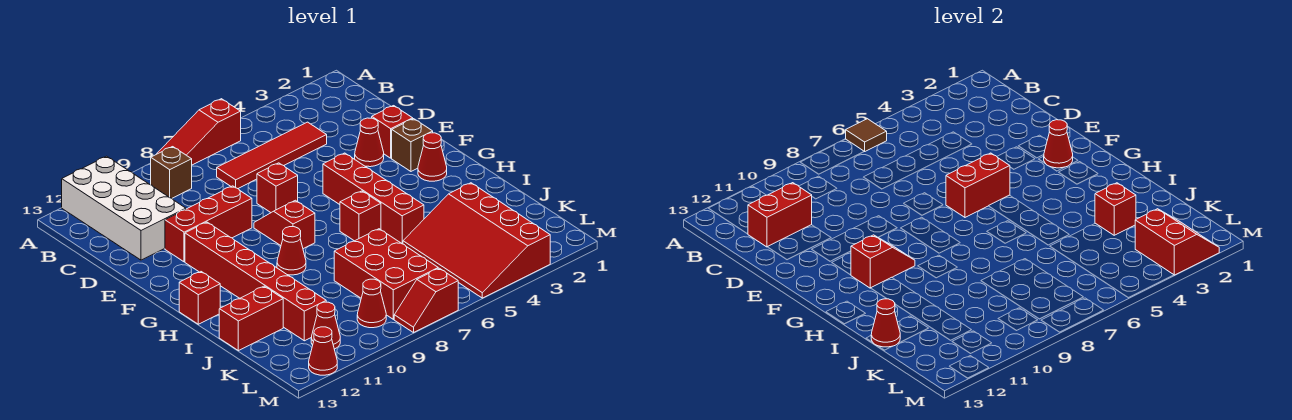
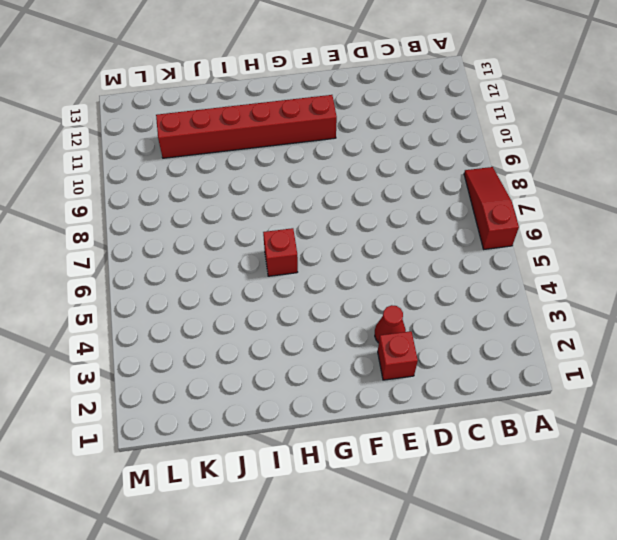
none -> white 2x4 brick [62,156,186,260]
none -> brown 1x1 brick [151,147,192,198]
none -> red 1x4 tile [217,122,327,189]
none -> red 1x1 brick [257,163,298,212]

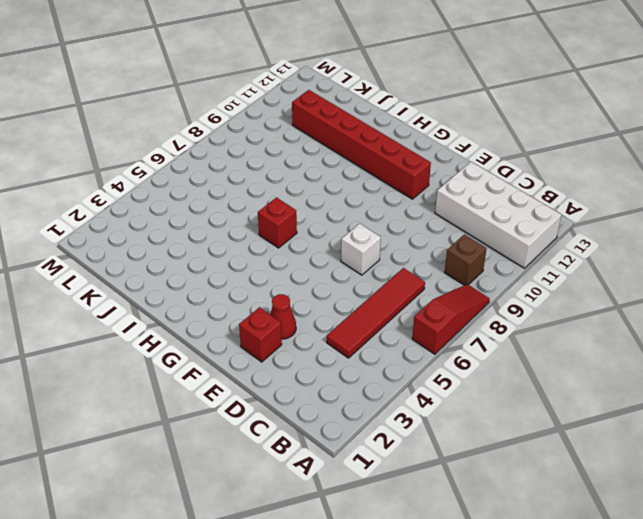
white 1x1 brick [341,224,381,275] -> red 1x1 brick [257,163,298,212]
none -> red 1x3 brick [165,186,252,262]
none -> brown 1x1 brick [392,119,433,171]
none -> red 1x4 brick [323,153,424,244]
none -> red 1x2 slope [254,200,315,249]

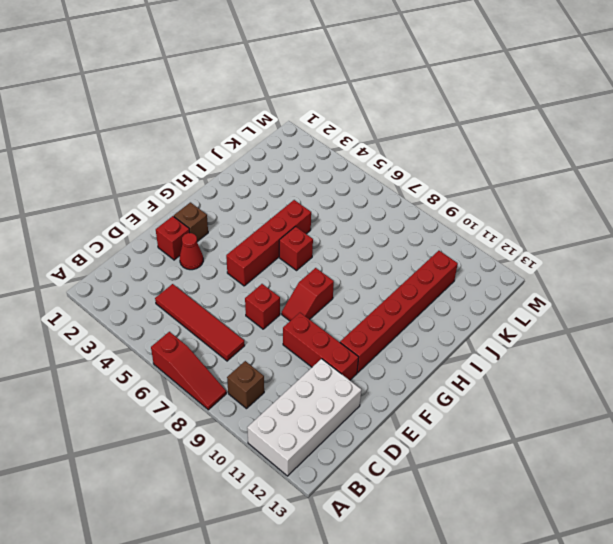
none -> red 1x1 cone [418,133,447,181]
none -> red 1x1 cone [277,227,306,275]
none -> red 1x1 brick [179,272,220,324]
none -> red 3x4 slope [403,183,550,298]

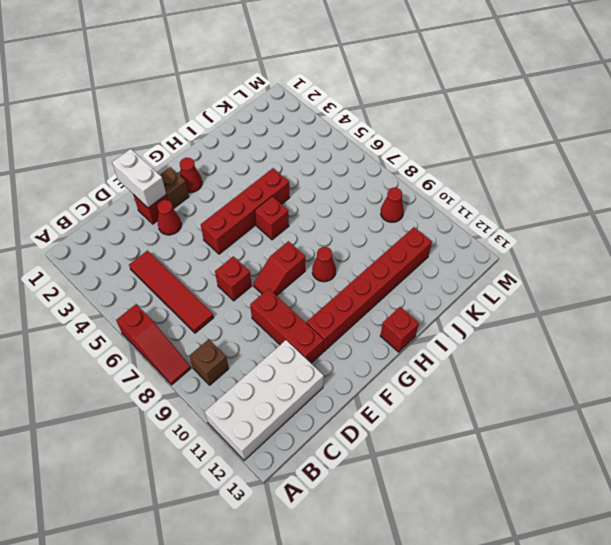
white 1x2 brick [112,149,166,208] -> none
none -> red 3x4 slope [403,183,550,298]
none -> red 2x3 brick [334,229,438,319]
none -> red 1x2 brick [219,286,283,351]
none -> red 1x1 cone [311,302,340,349]

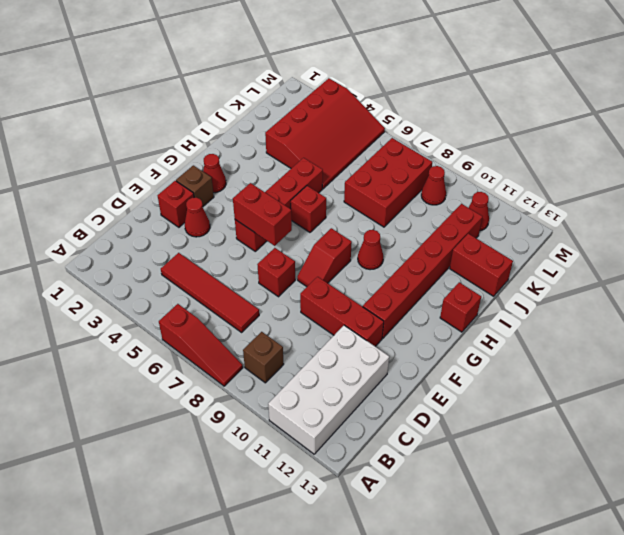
none -> red 1x2 slope [394,268,458,333]
none -> red 1x1 cone [309,327,337,375]
none -> brown 1x1 tile [846,119,887,152]
none -> red 1x2 brick [748,183,812,247]

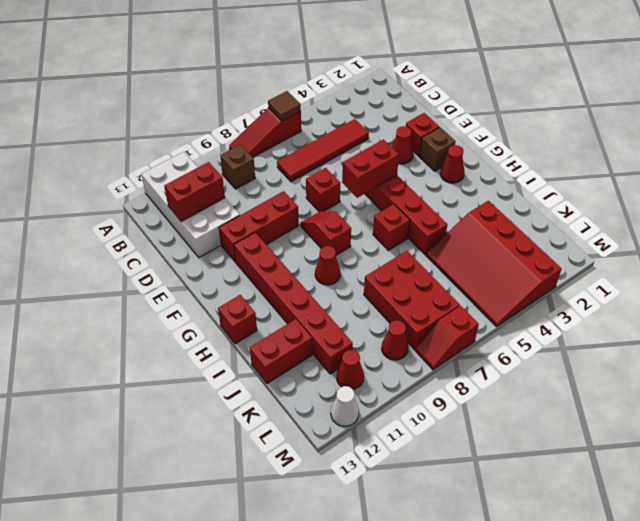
white 1x1 cone [331,386,359,426] -> red 1x1 cone [309,327,337,375]
none -> red 1x1 cone [1044,120,1073,168]
none -> red 1x2 slope [851,235,915,288]
none -> red 1x1 brick [1095,183,1136,235]
none -> red 1x1 cone [871,299,900,347]

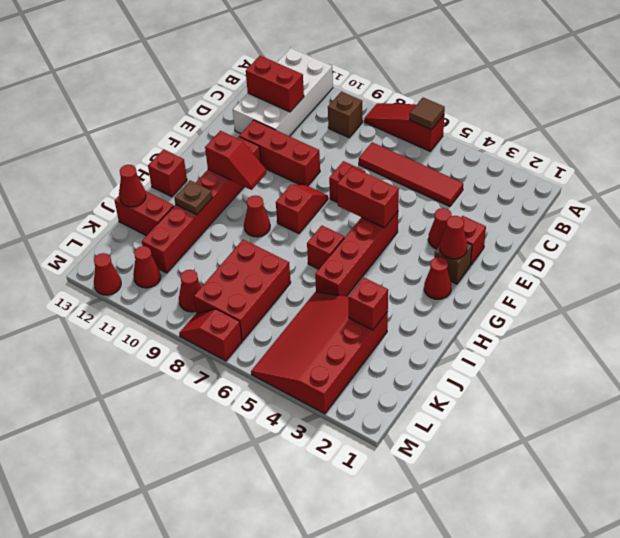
brown 1x1 plate [174,181,212,215] -> none
none -> red 2x2 slope [1135,209,1219,275]

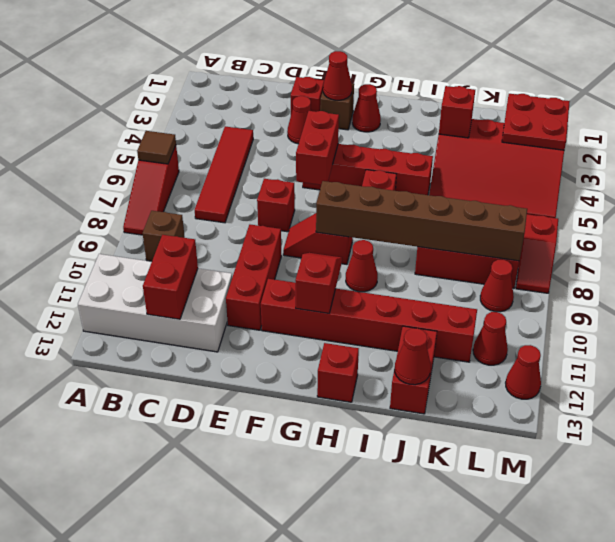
brown 1x6 brick [316,181,527,261] -> none
red 2x2 plate [502,94,570,150] -> red 2x2 slope [1135,209,1219,275]

